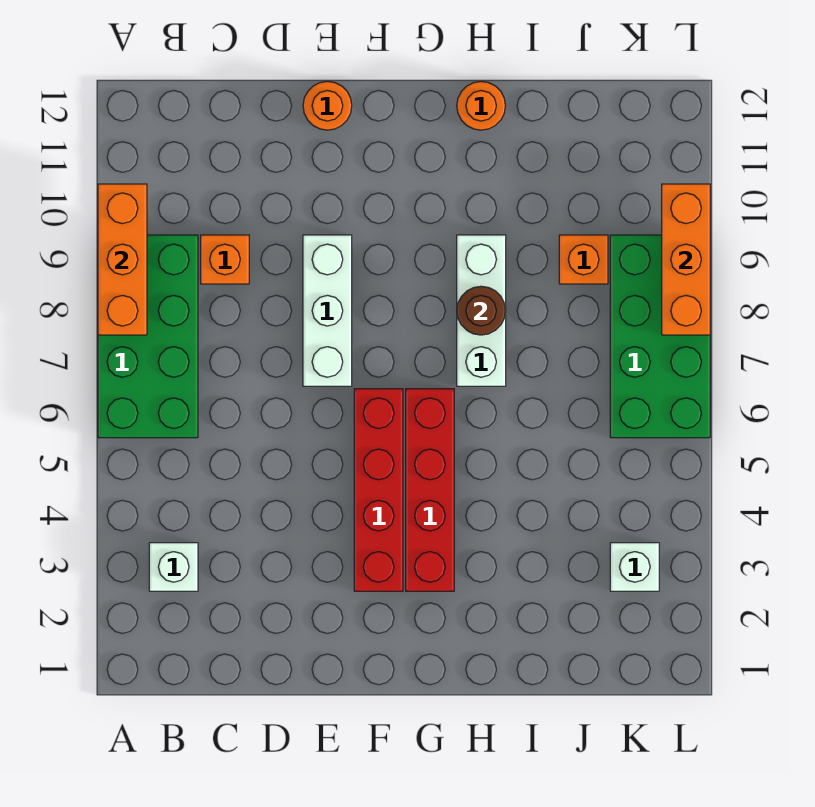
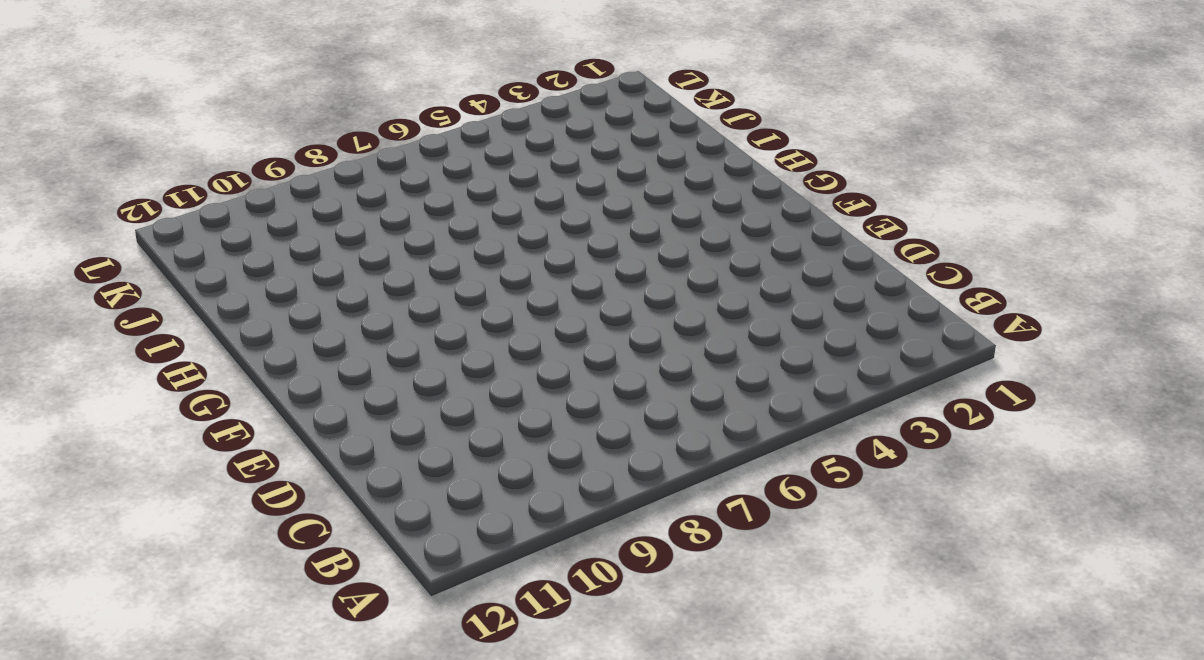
none -> green 2x4 brick [98,235,198,438]
none -> white 1x1 brick [149,543,198,591]
none -> orange 1x1 brick [201,235,249,284]

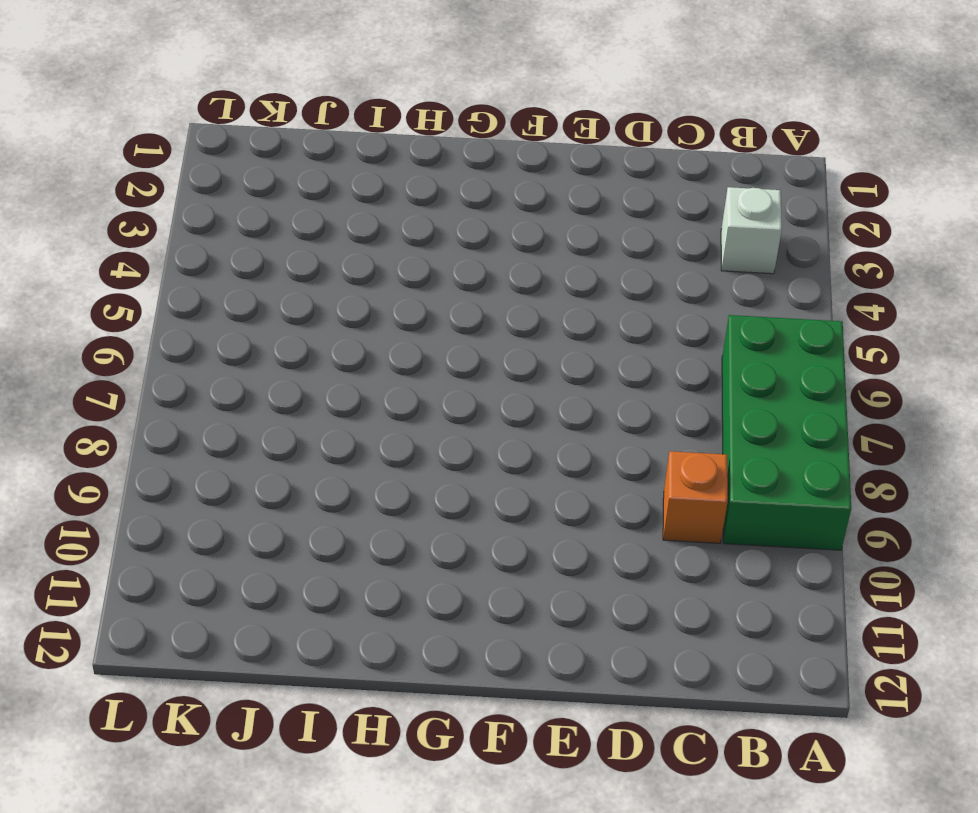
none -> white 1x3 brick [303,235,352,386]
none -> orange 1x1 round brick [303,81,352,130]
none -> red 1x4 brick [354,389,403,591]

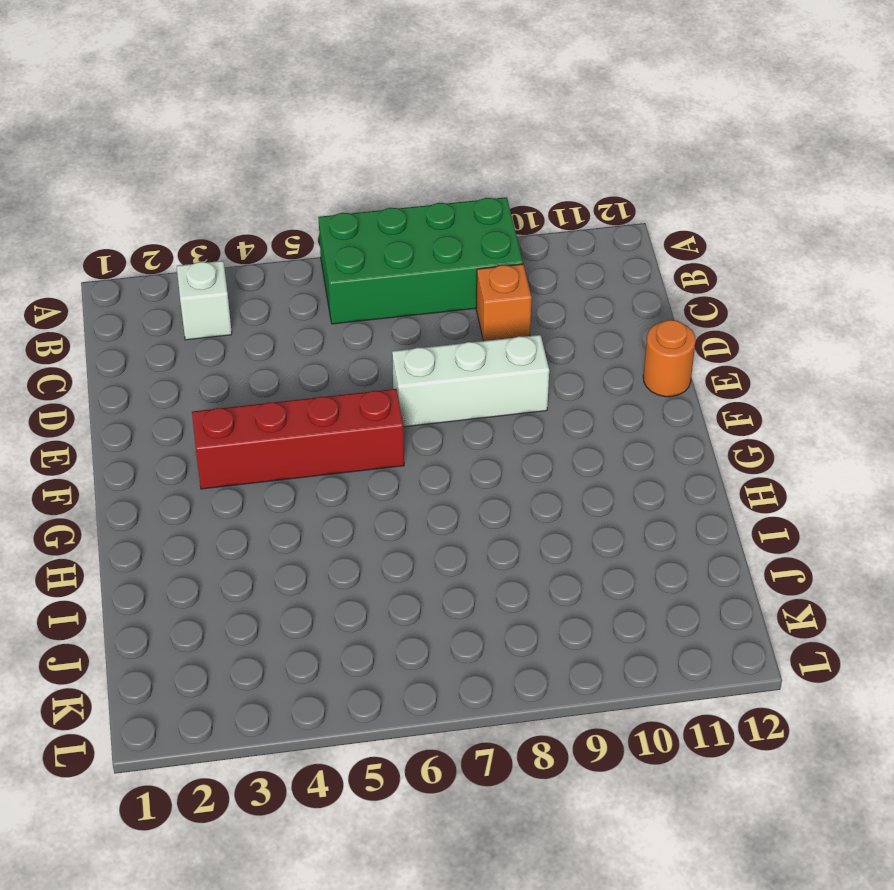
none -> red 1x4 brick [406,389,454,591]
none -> white 1x3 brick [457,235,506,386]
none -> orange 1x1 round brick [457,81,505,130]

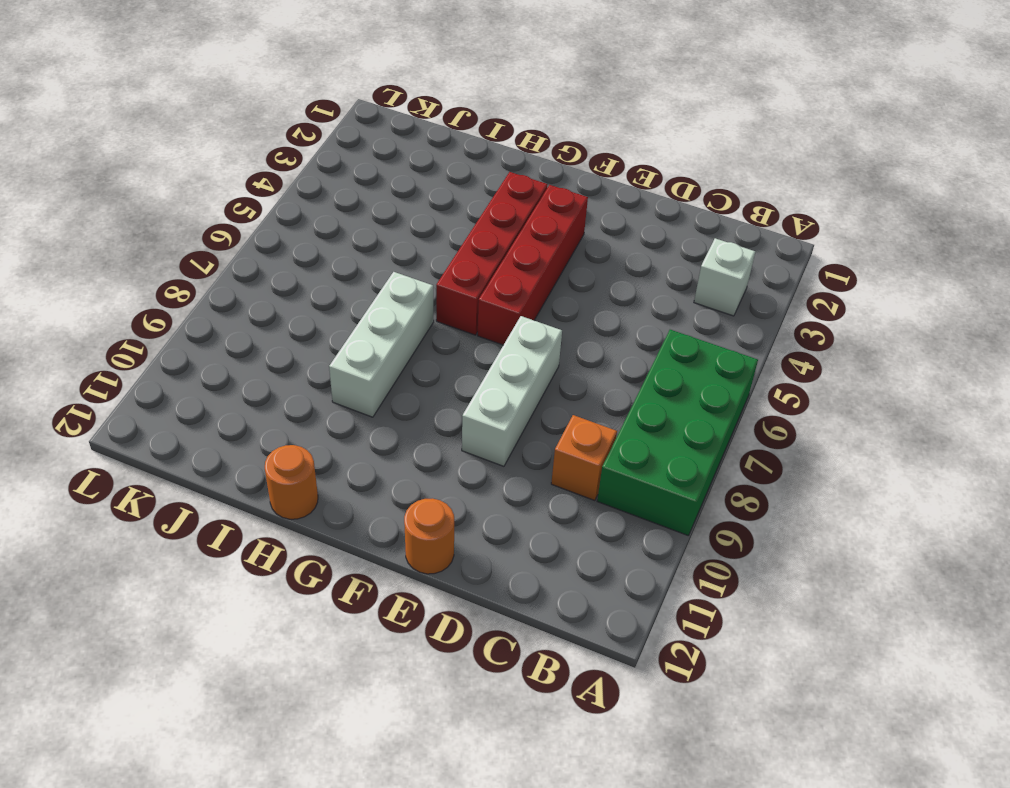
none -> orange 1x1 brick [559,235,608,284]
none -> white 1x1 brick [610,543,659,591]
none -> green 2x4 brick [610,235,710,438]

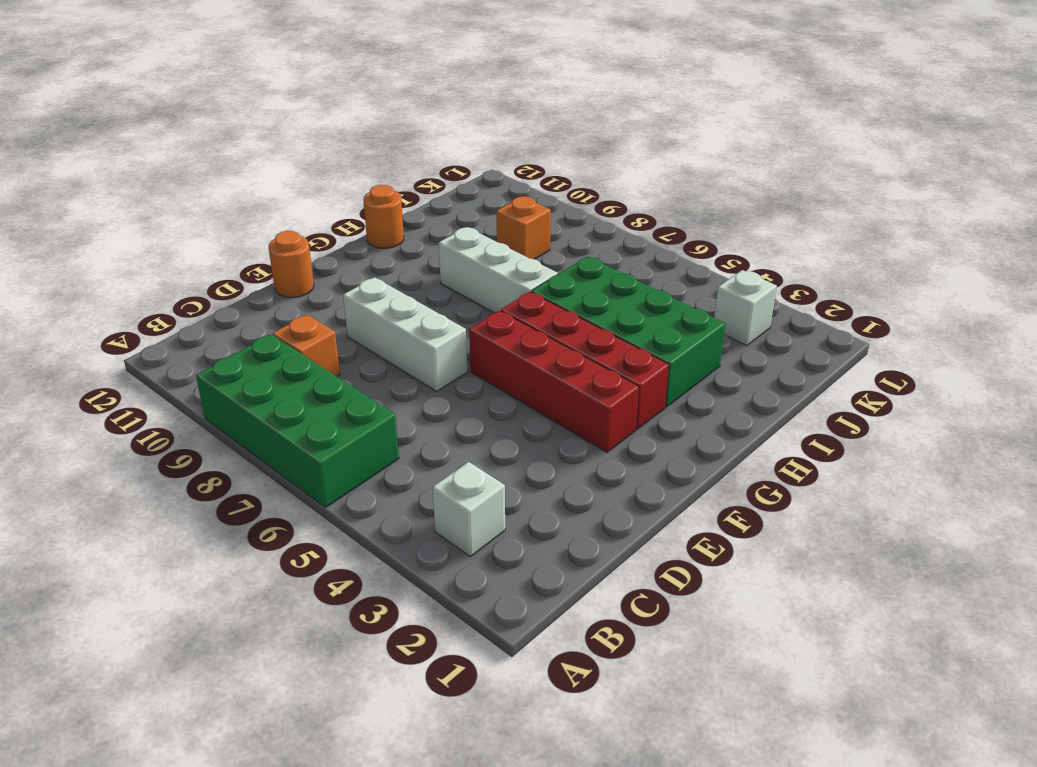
green 2x4 brick [531,256,725,407] -> green 2x4 brick moved to [610,235,710,438]
none -> orange 1x3 brick [98,184,147,335]
none -> brown 1x1 round brick [457,286,506,335]
none -> orange 1x3 brick [662,184,710,335]

